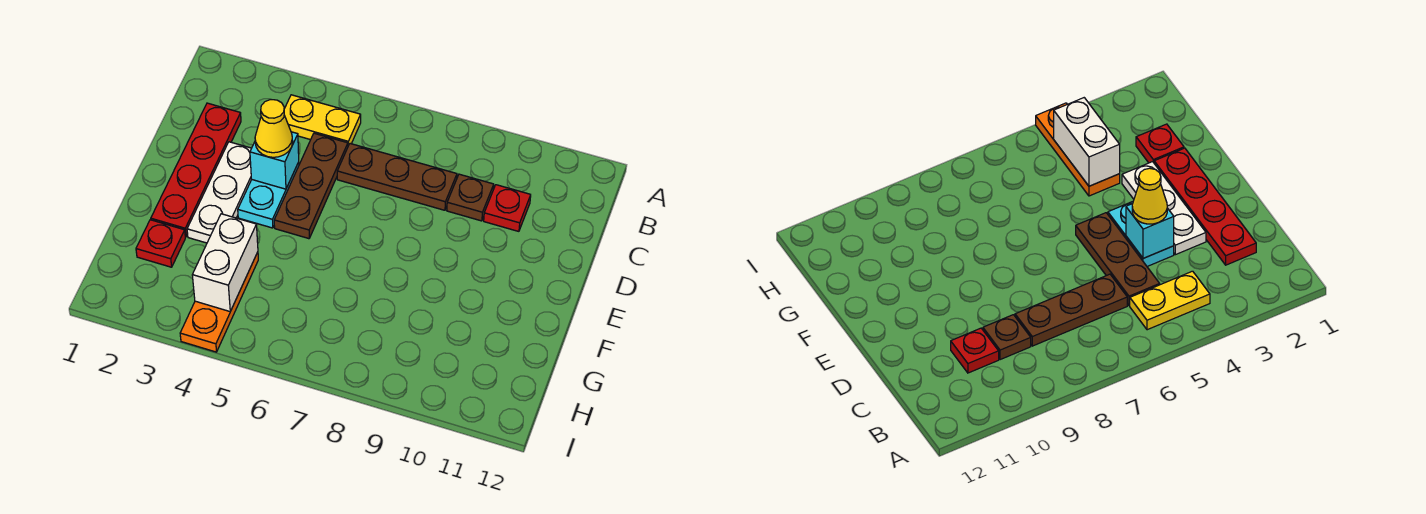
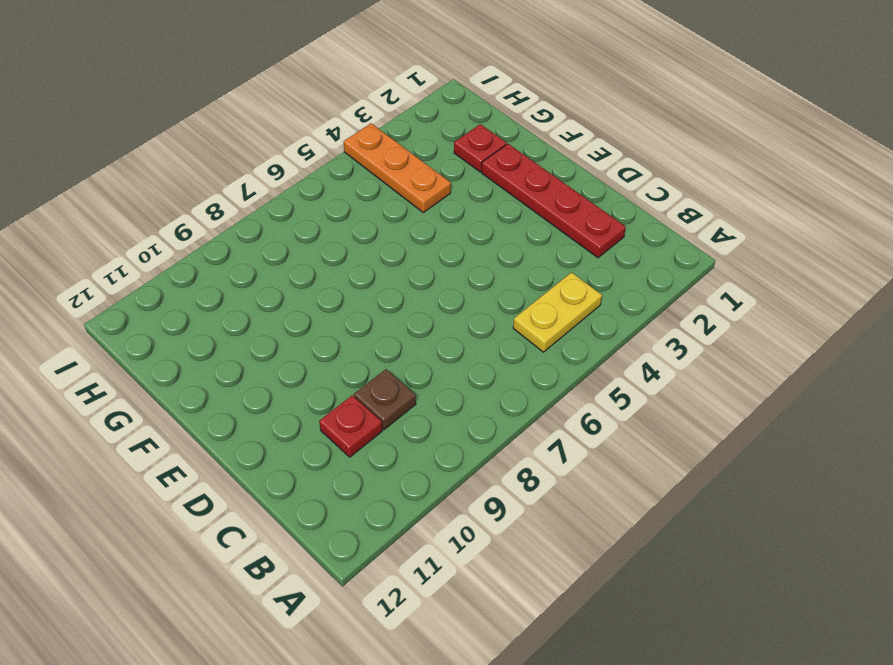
none -> brown 1x3 plate [274,133,348,239]
none -> brown 1x3 plate [337,144,457,210]
none -> white 1x3 plate [187,142,252,243]

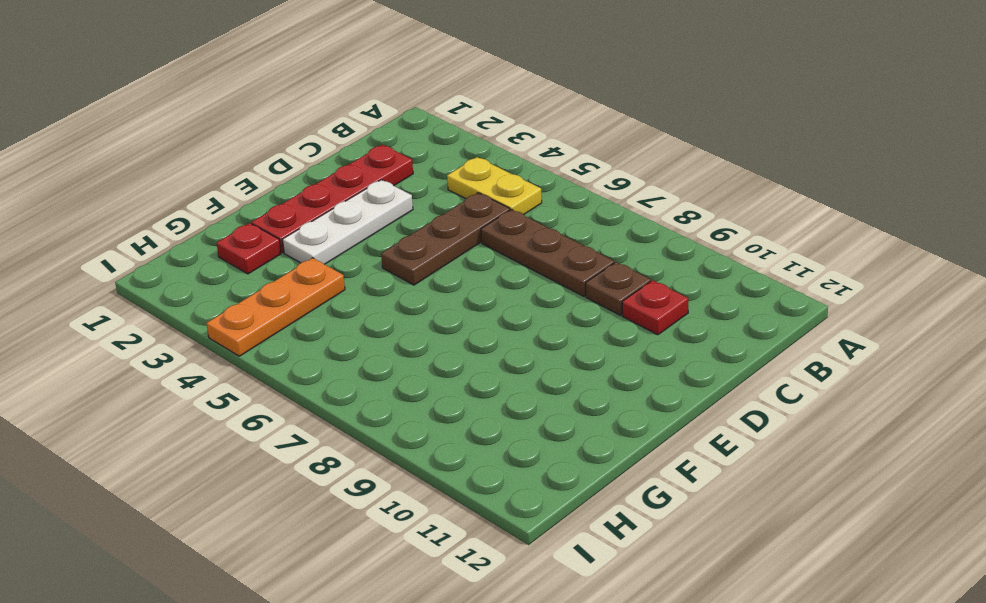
none -> cyan 1x2 plate [238,162,299,228]
none -> cyan 1x1 brick [250,132,299,189]
none -> white 1x2 brick [192,214,258,311]

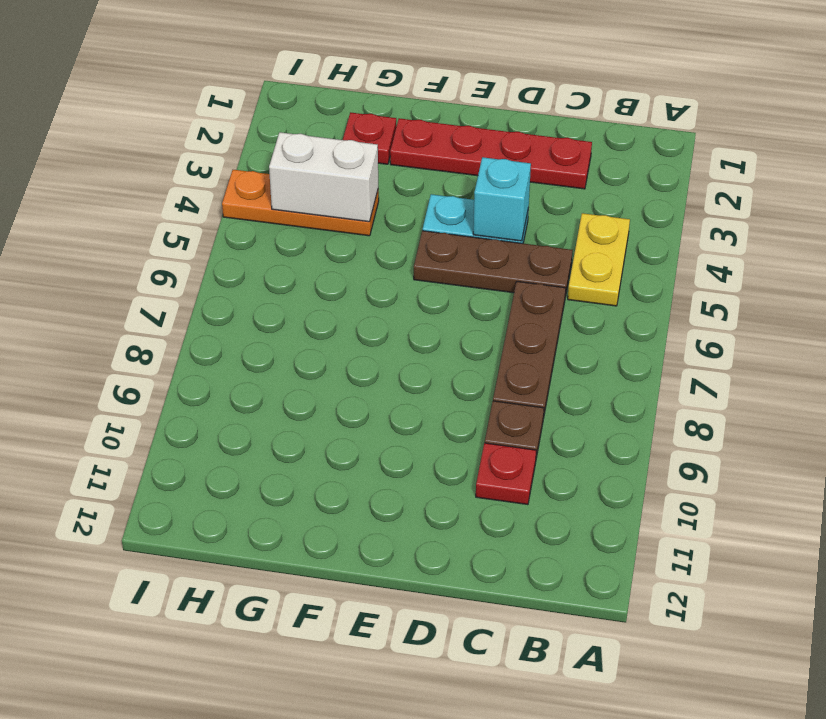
none -> white 1x3 plate [187,142,252,243]
none -> yellow 1x1 cone [255,100,293,157]

